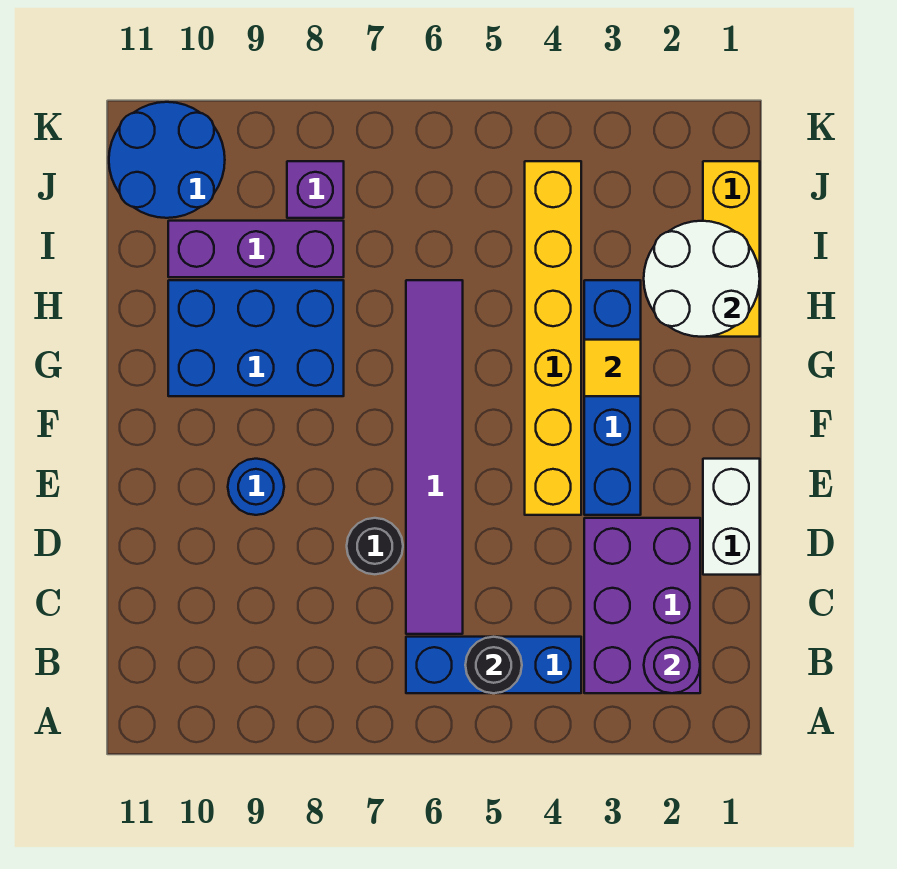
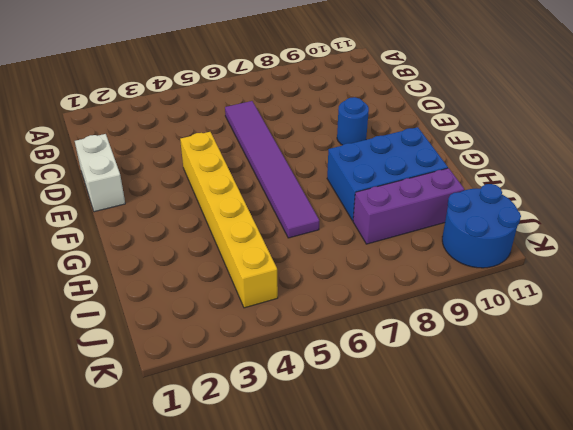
none -> purple 2x3 brick [584,518,700,693]
none -> blue 1x3 brick [406,637,581,693]
none -> black 1x1 round brick [347,518,403,574]

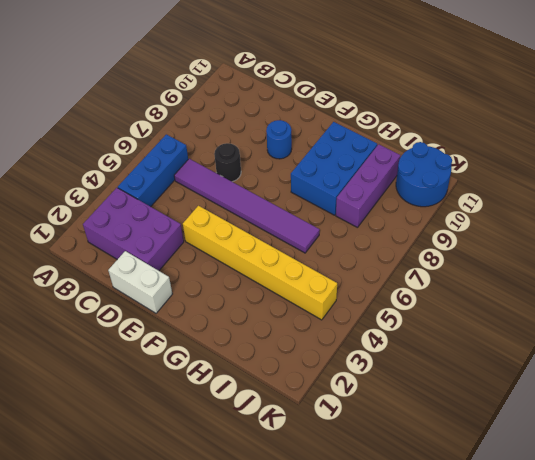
none -> blue 1x4 brick [584,280,641,515]
none -> yellow 1x3 brick [703,161,760,337]
none -> purple 1x1 brick [287,161,344,218]

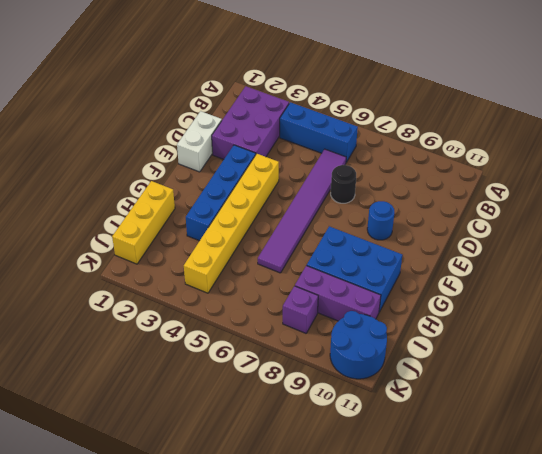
none -> purple 1x1 round brick [644,637,700,693]
none -> black 1x1 round brick [465,637,522,693]
none -> yellow 1x1 tile [584,340,641,396]

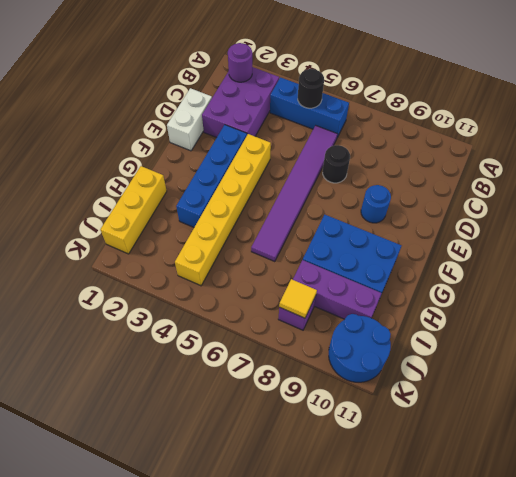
yellow 1x1 tile [279,279,317,318] -> yellow 1x1 tile moved to [584,340,641,396]
none -> white 2x2 round brick [644,221,760,337]

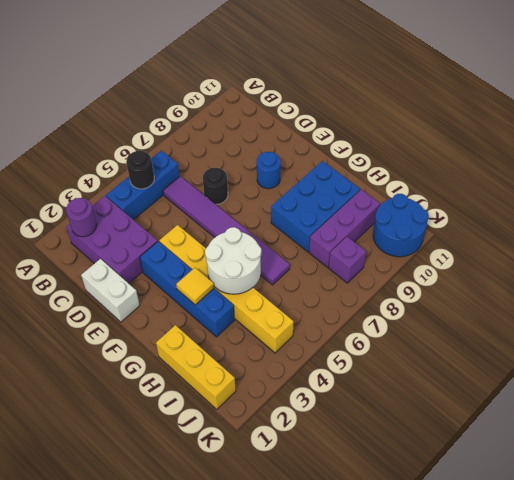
white 2x2 round brick [205,227,261,294] -> white 2x2 round brick moved to [644,221,760,337]

